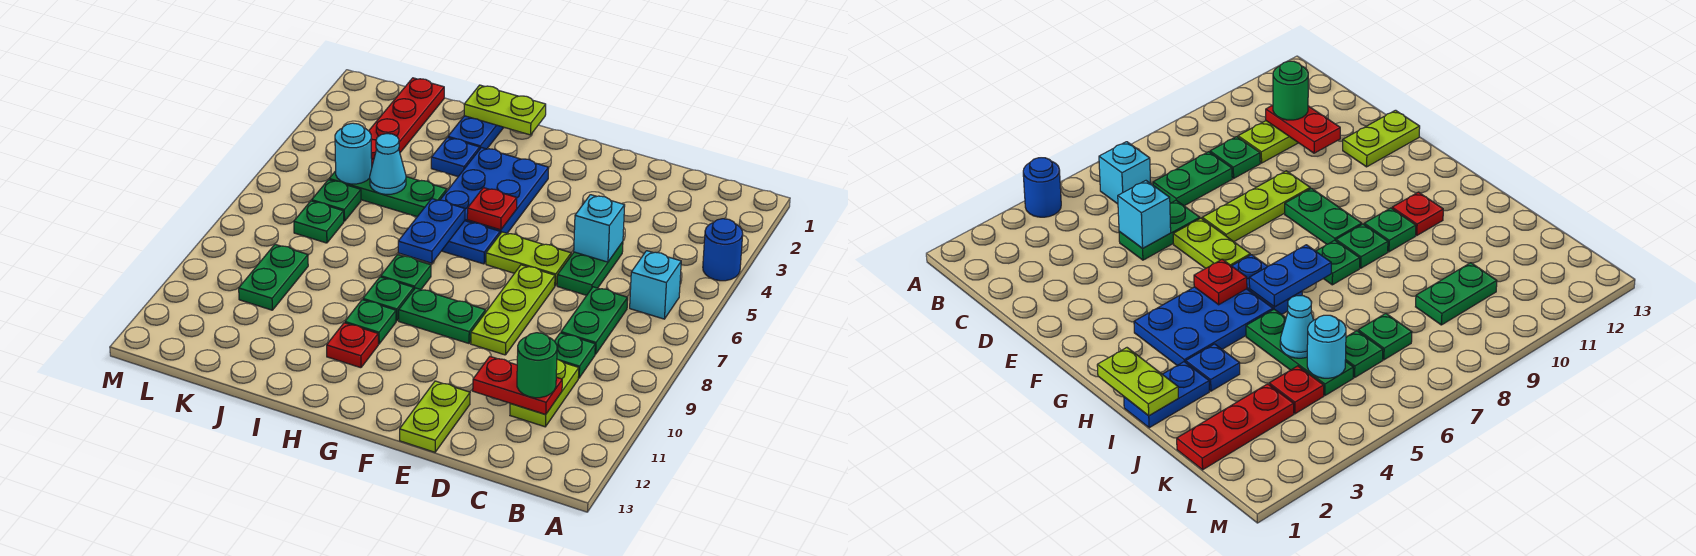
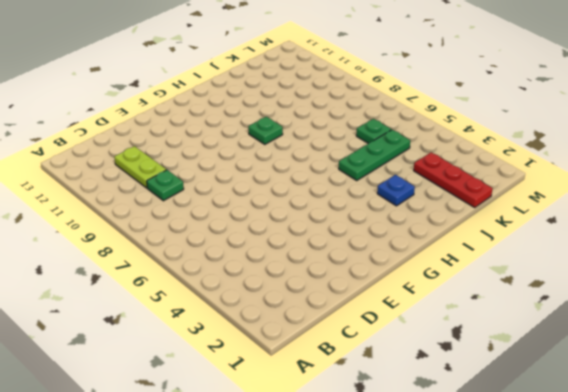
none -> blue 1x1 round brick [703,219,743,281]
none -> cyan 1x1 brick [630,251,681,319]
none -> green 1x2 plate [561,287,628,354]
none -> green 1x2 plate [557,242,623,295]

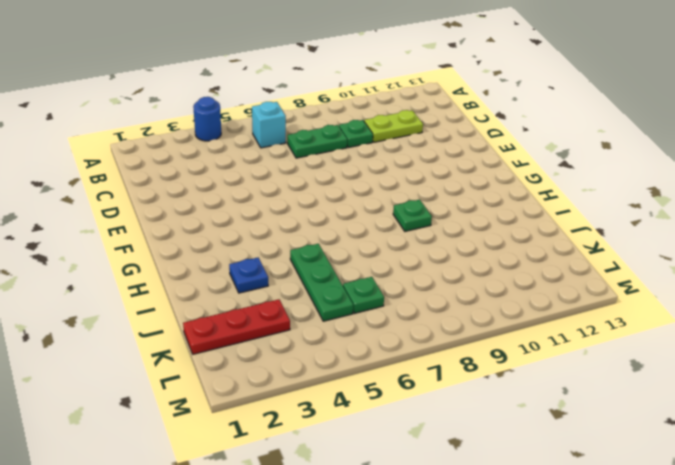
none -> green 1x2 plate [557,242,623,295]
none -> lime 1x2 plate [486,232,571,286]
none -> lime 1x3 plate [471,265,555,355]
none -> lime 1x2 plate [400,381,470,452]

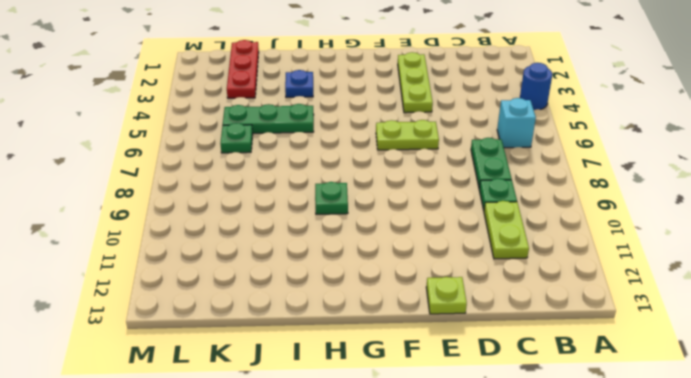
lime 1x3 plate [398,52,433,113] -> lime 1x3 plate moved to [471,265,555,355]
lime 1x1 plate [426,277,467,314] -> lime 1x2 plate [400,381,470,452]
none -> green 1x2 plate [557,242,623,295]
none -> green 1x2 plate [399,288,486,343]
none -> blue 2x3 plate [440,148,549,234]
none -> blue 1x2 plate [442,221,500,264]

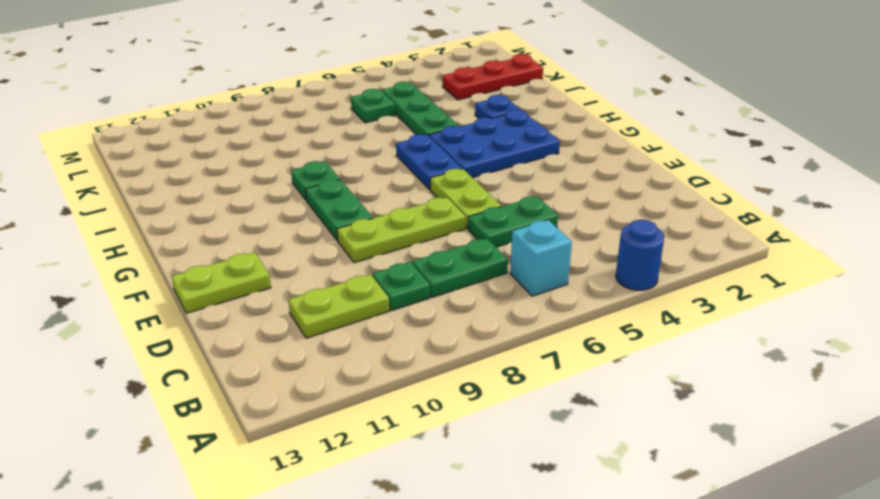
none -> green 1x1 plate [381,255,431,289]
none -> green 1x1 plate [345,300,396,344]
none -> red 1x1 plate [327,323,378,368]
none -> blue 1x2 plate [448,116,504,149]

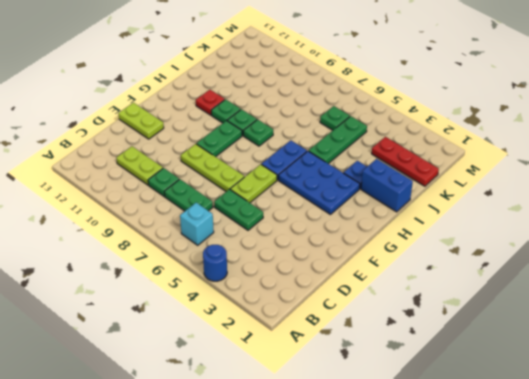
blue 1x2 brick [361,159,413,212] -> blue 1x2 plate [448,116,504,149]
none -> red 1x1 plate [1269,366,1324,414]
none -> green 1x1 plate [294,201,344,243]
none -> green 1x2 plate [239,244,308,310]
none -> red 1x2 plate [473,357,562,414]

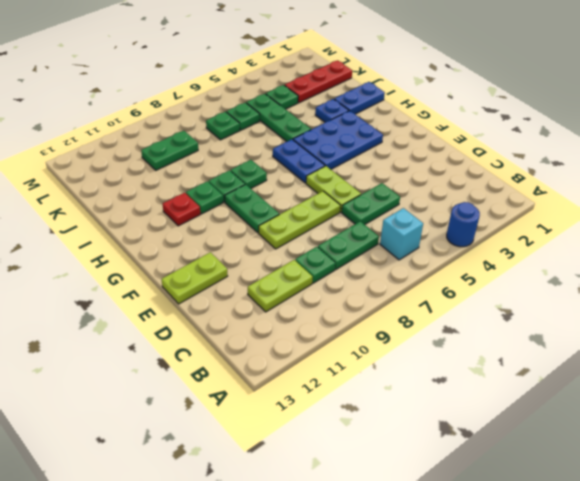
green 1x1 plate [266,85,298,109] -> red 1x1 plate [1269,366,1324,414]
none -> red 1x2 plate [473,357,562,414]
none -> cyan 1x1 brick [574,195,625,262]
none -> red 1x1 plate [467,188,517,230]
none -> lime 1x2 plate [464,85,546,135]

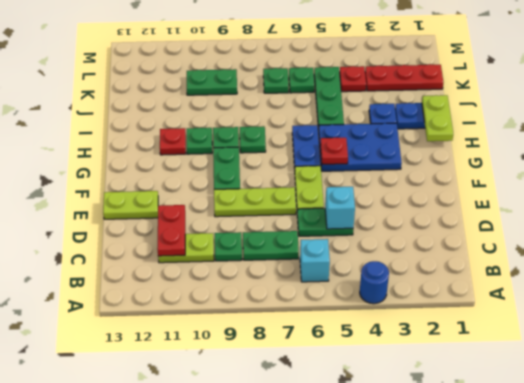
none -> blue 1x2 plate [398,199,465,263]
none -> cyan 1x1 cone [370,134,406,194]
none -> cyan 1x1 round brick [335,123,372,184]
none -> green 1x1 round brick [517,333,557,398]

